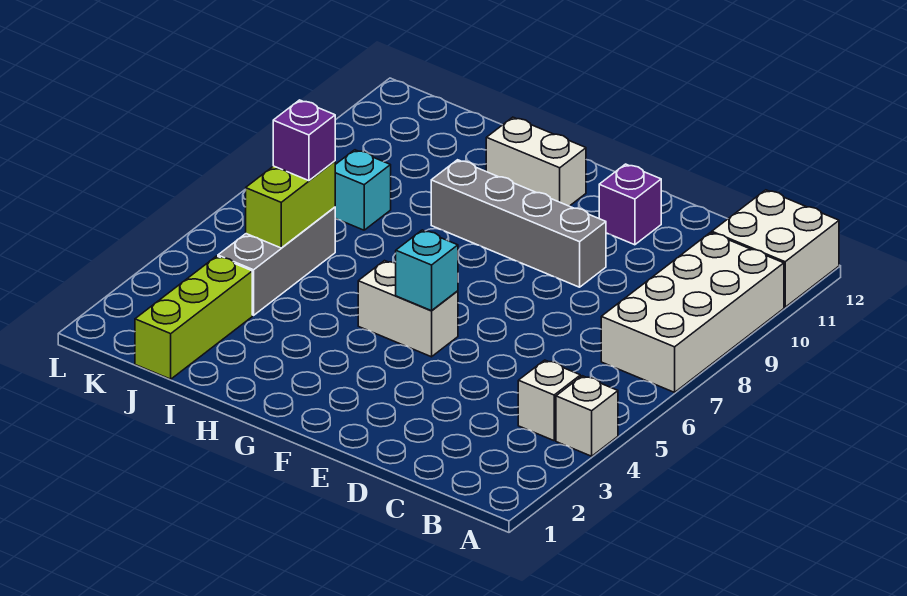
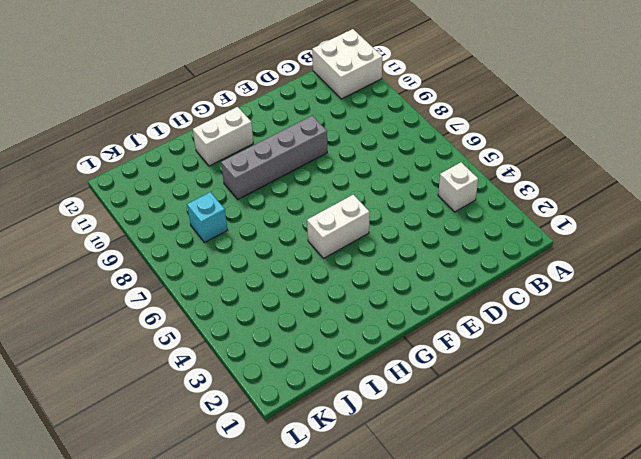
none -> white 1x1 brick [556,376,618,456]
none -> white 2x4 brick [601,232,784,392]
none -> purple 1x1 brick [599,164,661,245]

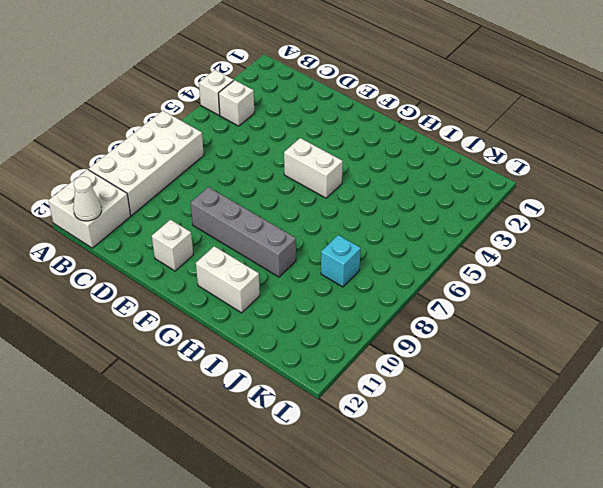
white 1x1 cone [73,177,101,221] -> none
white 1x1 brick [152,220,193,271] -> purple 1x1 brick [599,164,661,245]
none -> lime 1x3 brick [135,256,252,379]
none -> grey 1x3 brick [218,207,335,315]
none -> cyan 1x1 brick [396,230,458,311]

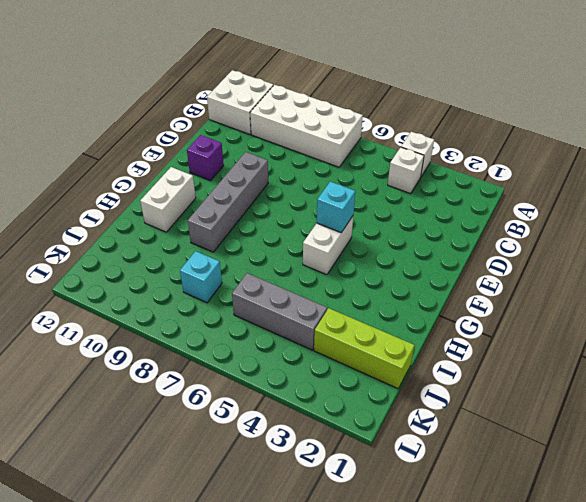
none -> lime 1x2 brick [246,161,335,248]
none -> purple 1x1 brick [273,100,335,181]

